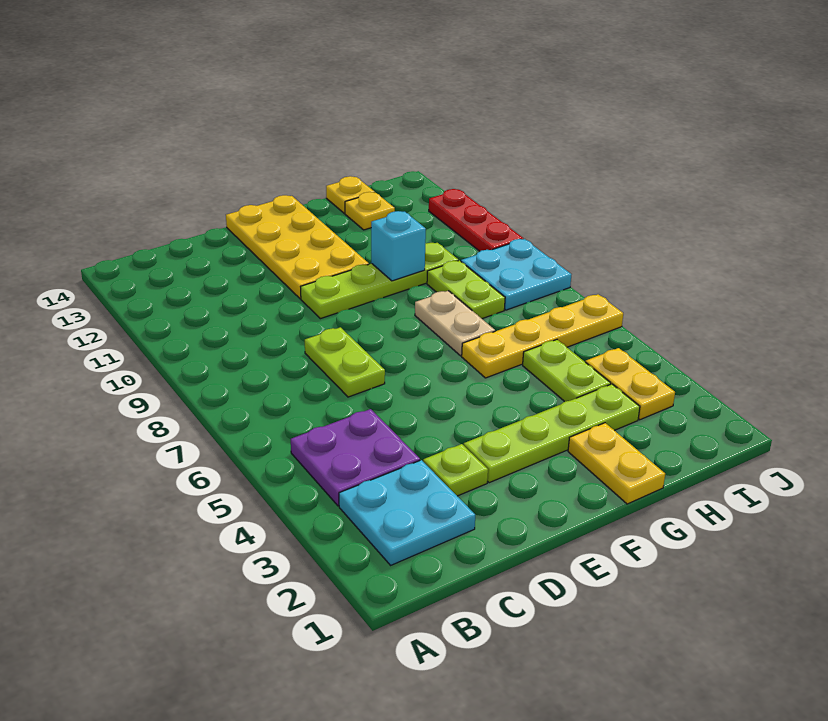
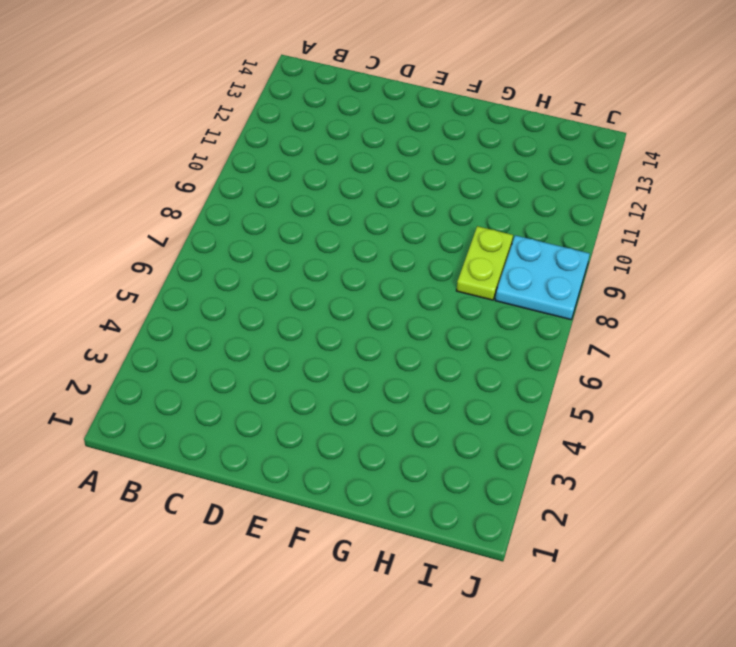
none -> cyan 2x2 plate [339,460,475,565]
none -> purple 2x2 plate [291,409,420,506]
none -> lime 1x1 plate [423,444,488,496]

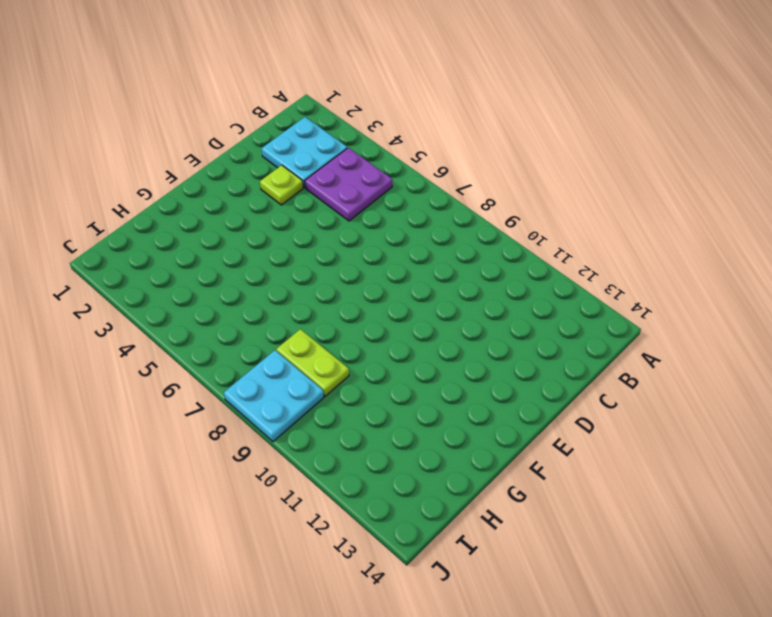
none -> lime 1x2 plate [305,327,385,397]
none -> lime 1x4 plate [464,384,640,483]
none -> lime 1x4 plate [301,243,458,319]

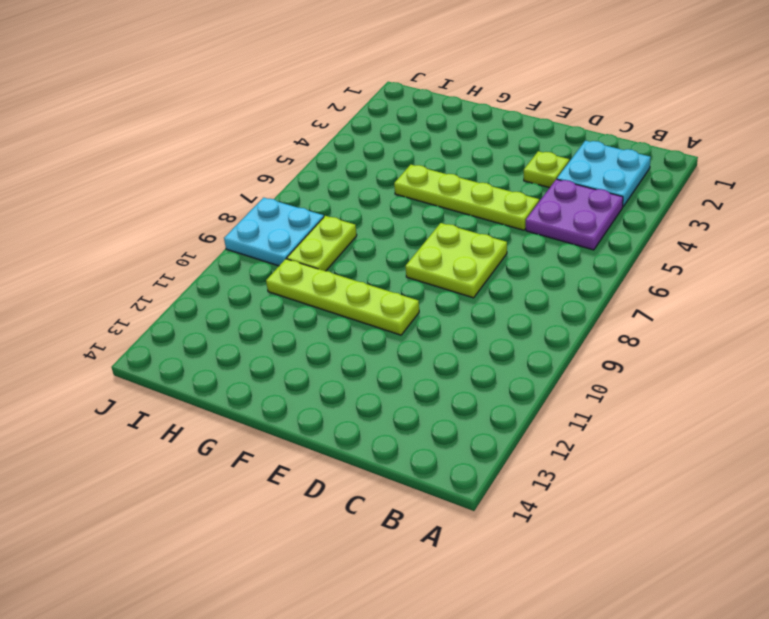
lime 1x4 plate [394,165,539,230] -> lime 1x4 plate moved to [464,384,640,483]
lime 2x2 plate [405,223,507,298] -> lime 1x2 plate [305,327,385,397]
none -> yellow 2x4 plate [226,195,369,299]
none -> yellow 1x2 plate [568,423,665,504]
none -> yellow 1x4 plate [462,294,623,378]

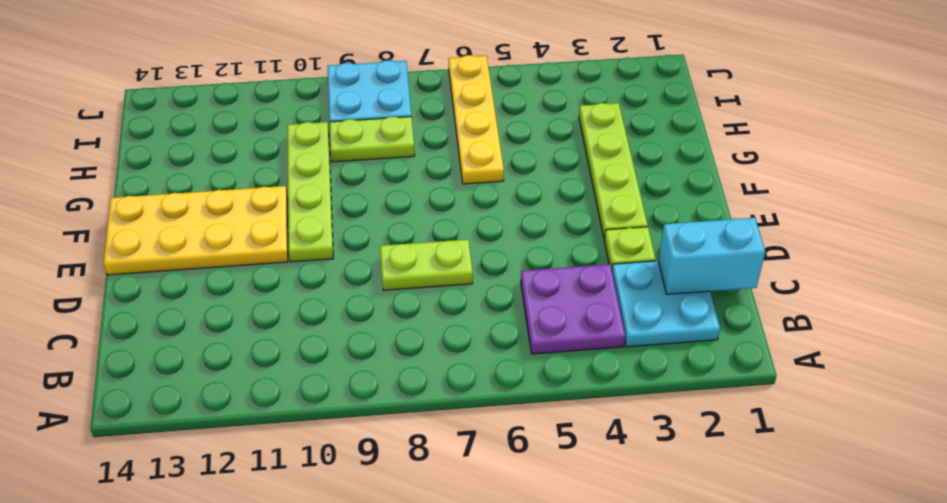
cyan 1x2 brick [658,218,765,294] -> none
none -> yellow 1x2 plate [568,423,665,504]
none -> tan 1x2 plate [415,291,495,356]
none -> lime 1x2 plate [523,340,611,402]

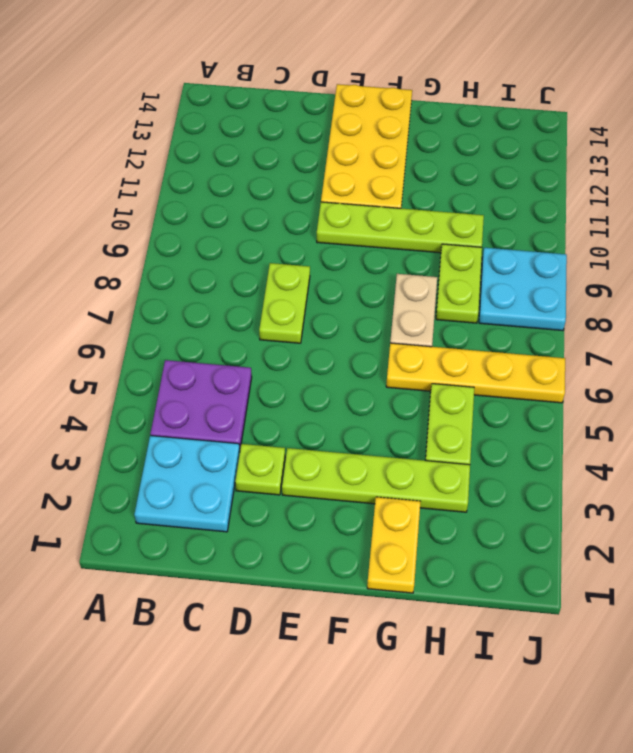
none -> yellow 1x1 plate [345,192,395,230]
none -> yellow 1x1 plate [326,176,375,213]
none -> yellow 1x2 plate [586,348,675,420]

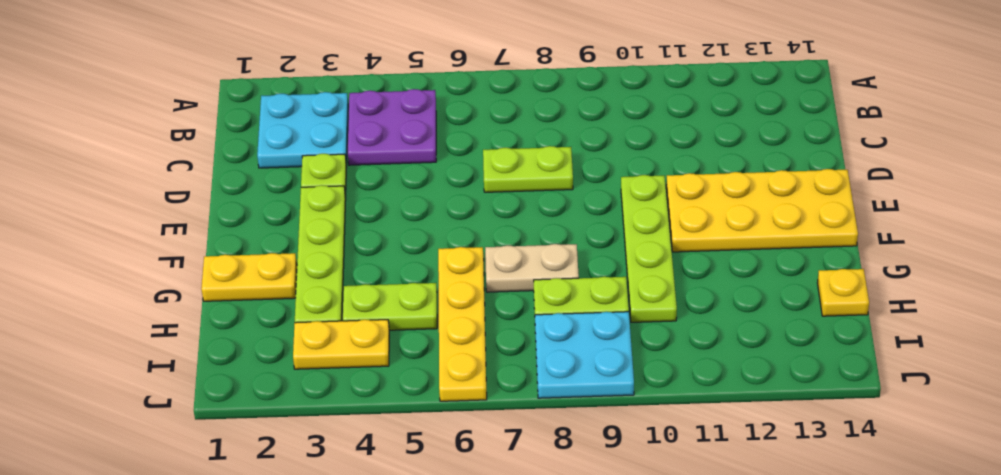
none -> yellow 1x1 plate [345,192,395,230]
none -> red 1x3 plate [429,189,523,251]
none -> cyan 1x1 brick [371,211,426,281]

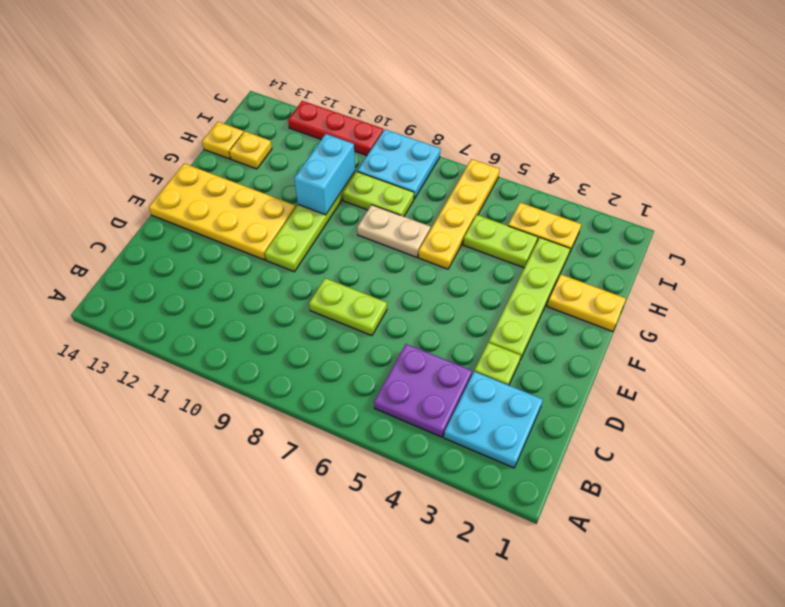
cyan 1x2 brick [294,134,355,215] -> cyan 1x1 brick [371,211,426,281]

